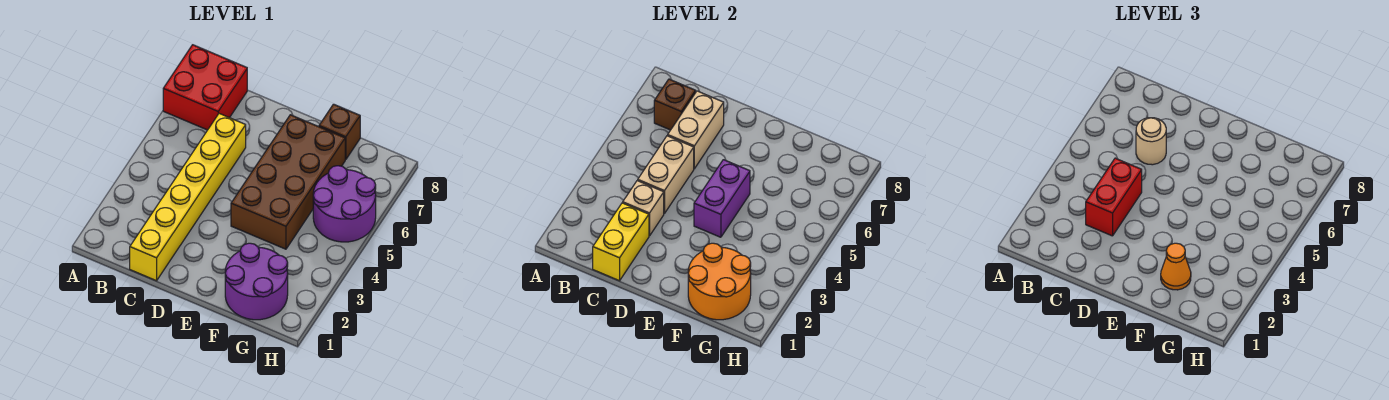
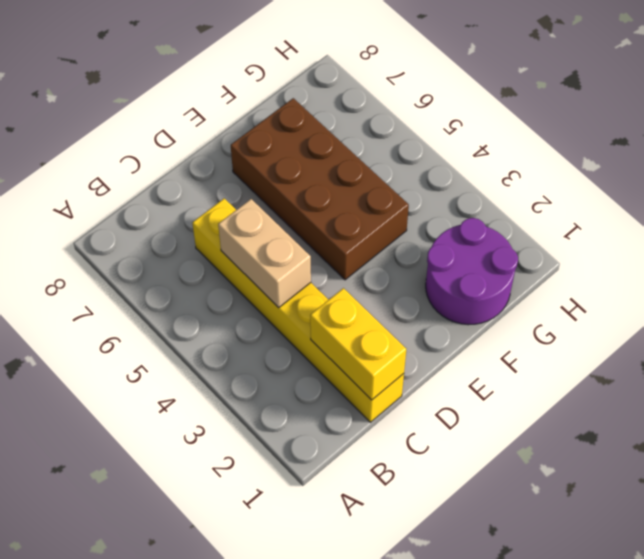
none -> red 2x2 brick [163,45,247,130]
none -> brown 1x1 brick [319,104,360,160]
none -> purple 2x2 round brick [313,166,376,242]

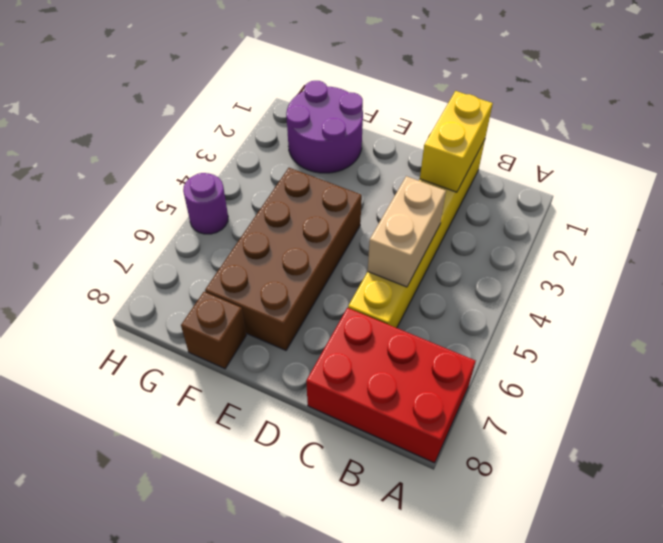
red 2x3 brick [306,308,476,463] -> red 2x2 brick [163,45,247,130]
purple 1x1 round brick [183,173,228,234] -> purple 2x2 round brick [313,166,376,242]
none -> brown 1x1 brick [654,79,696,130]
none -> tan 1x1 brick [623,181,664,236]
none -> tan 1x2 brick [668,91,724,169]

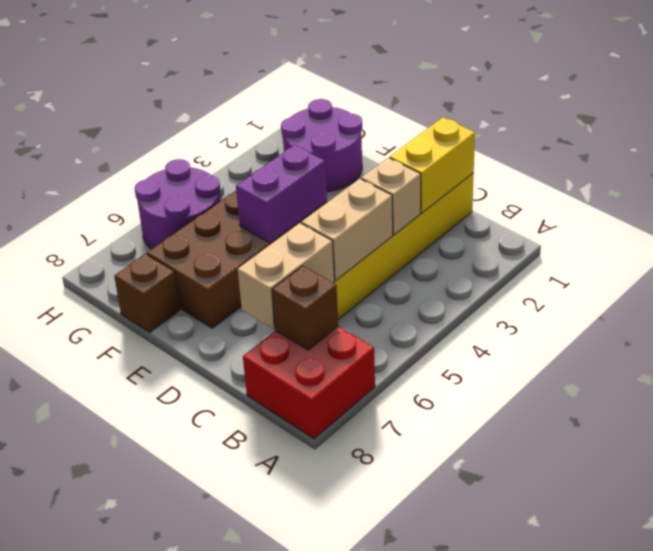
none -> orange 2x2 round brick [688,243,751,320]
none -> red 1x2 brick [1086,158,1142,236]
none -> tan 1x1 round brick [1136,118,1166,165]

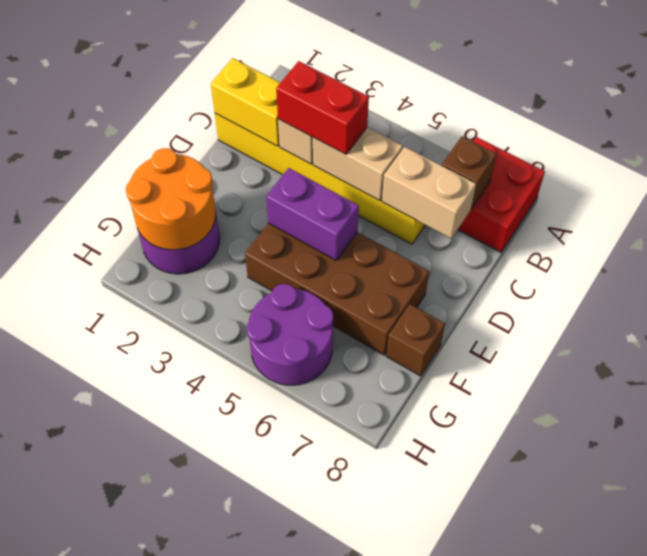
none -> tan 1x1 round brick [1136,118,1166,165]
none -> orange 1x1 cone [1161,243,1191,290]

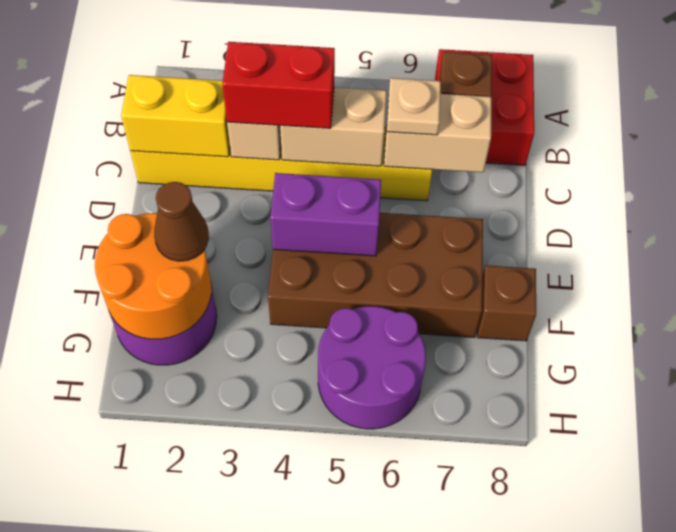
tan 1x1 plate [387,78,441,135] -> tan 1x1 round brick [1136,118,1166,165]
brown 1x1 cone [154,182,209,261] -> orange 1x1 cone [1161,243,1191,290]

